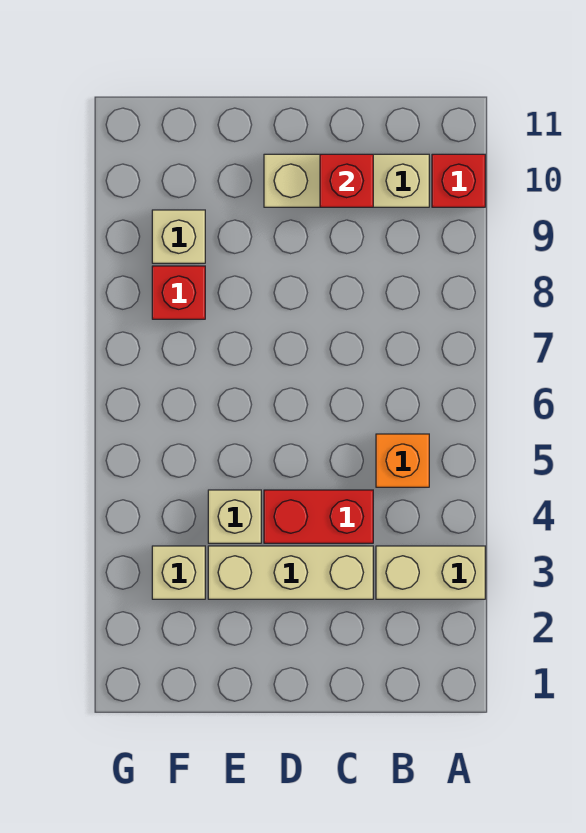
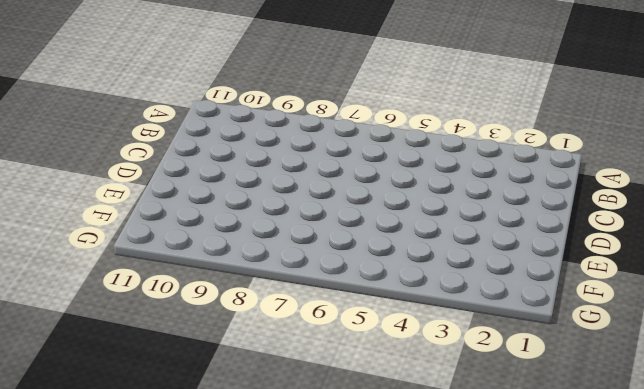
none -> tan 1x2 brick [376,546,485,599]
none -> red 1x1 brick [432,154,485,207]

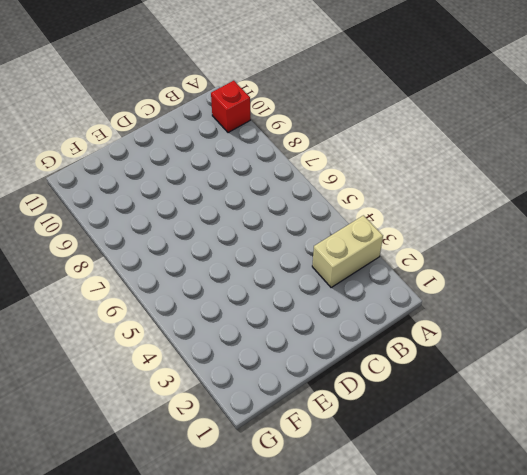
none -> orange 1x1 brick [376,434,429,487]
none -> tan 1x3 brick [264,154,429,207]

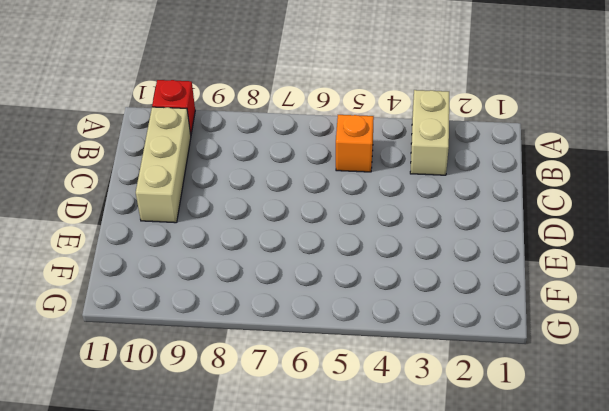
none -> tan 1x3 brick [208,546,373,599]
none -> red 1x2 brick [264,490,373,543]

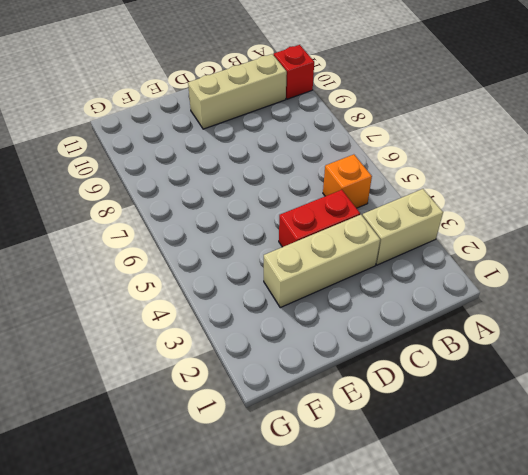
none -> tan 1x1 brick [208,490,261,543]
none -> tan 1x1 brick [152,546,205,599]

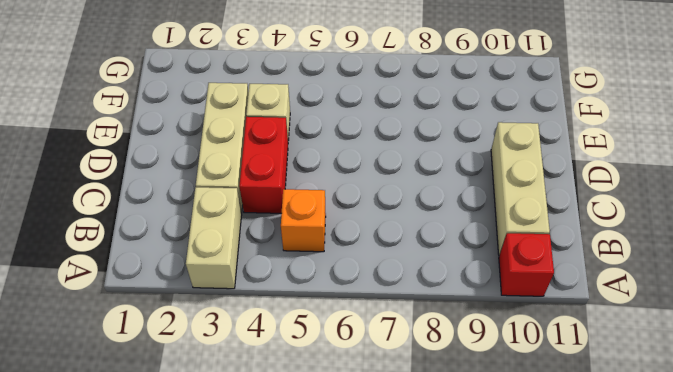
none -> tan 1x1 brick [152,546,205,599]
none -> red 1x1 brick [152,266,205,319]

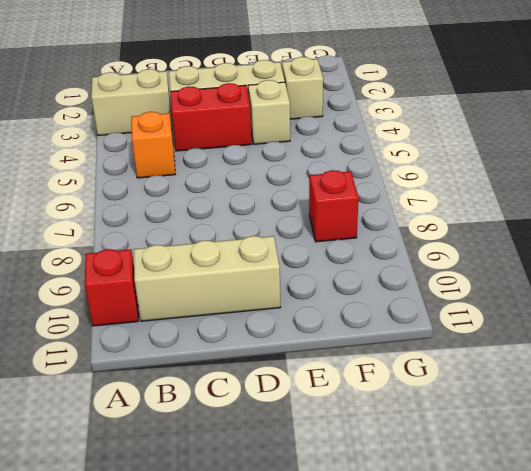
none -> tan 1x1 brick [152,210,205,263]
none -> red 1x1 brick [320,154,373,207]

